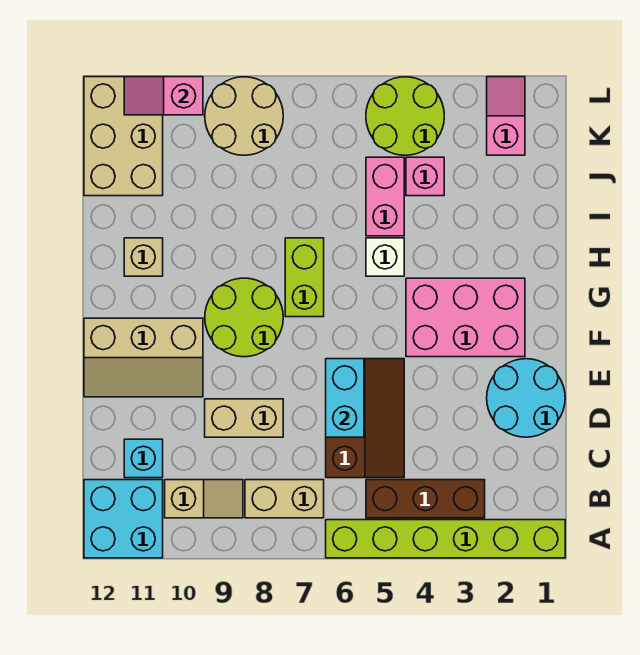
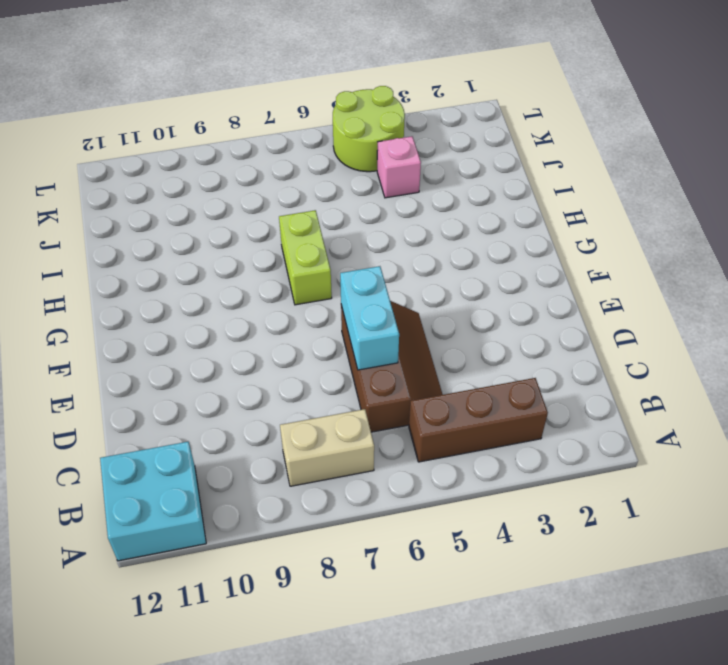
none -> lime 1x6 brick [326,520,565,558]
none -> tan 1x2 slope [165,480,243,518]
none -> cyan 1x1 brick [124,439,163,478]

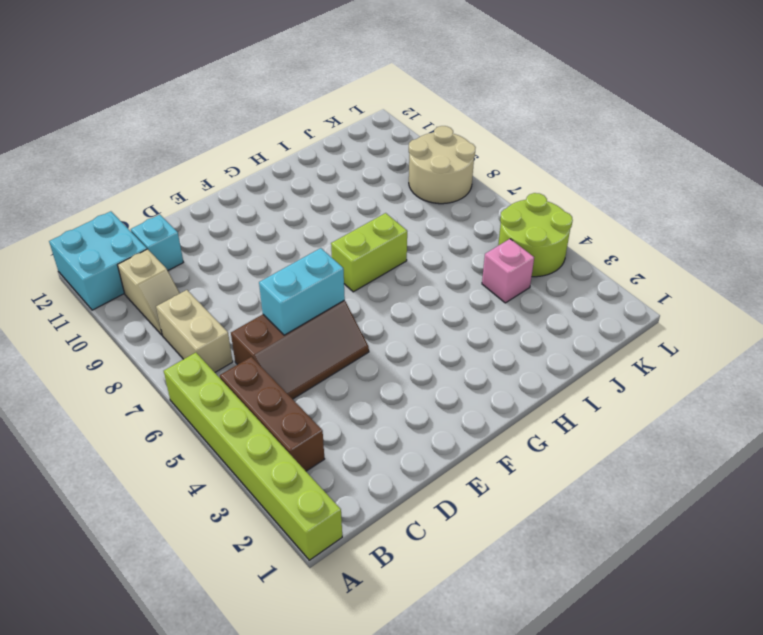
none -> cyan 2x2 round brick [487,359,565,437]
none -> tan 1x2 brick [205,399,283,437]
none -> tan 2x3 slope [84,318,203,397]

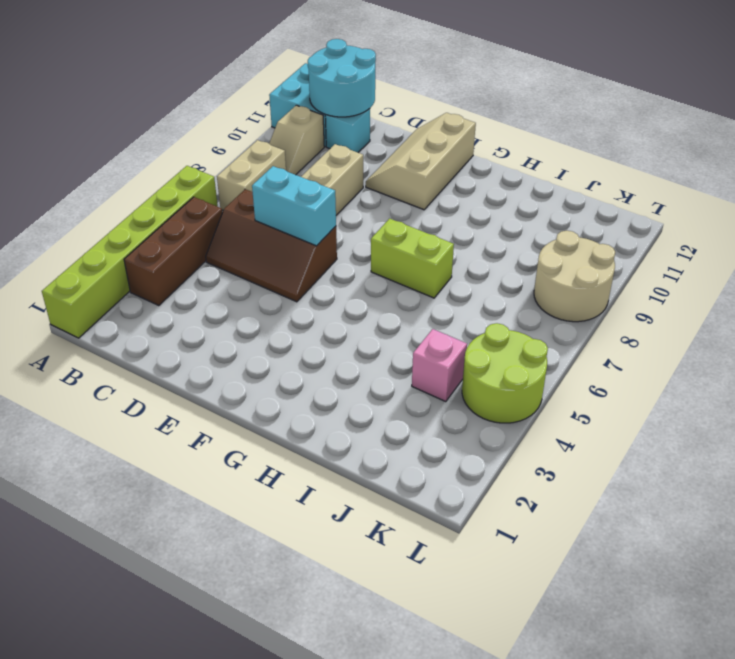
cyan 2x2 round brick [308,39,376,117] -> cyan 2x2 round brick moved to [487,359,565,437]
none -> pink 2x3 brick [406,278,525,357]
none -> lime 2x2 round brick [205,278,283,357]
none -> white 1x1 brick [366,238,404,276]

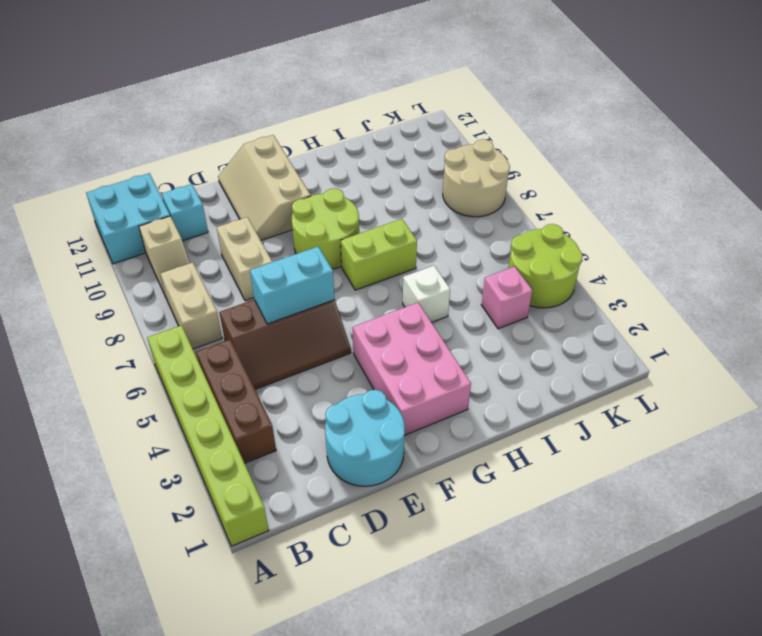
none -> tan 1x1 brick [124,238,163,276]
none -> pink 1x2 brick [366,157,404,236]
none -> tan 2x3 brick [84,77,163,196]

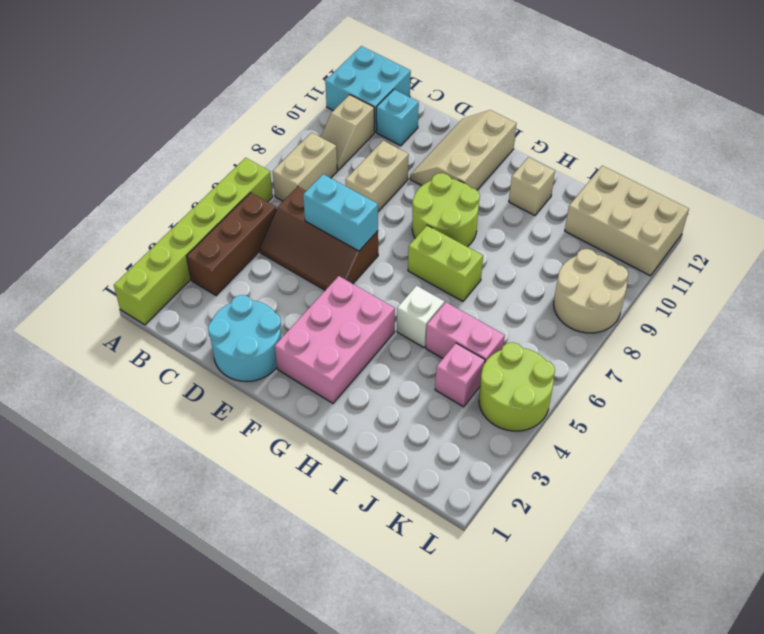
none -> pink 1x2 slope [487,77,525,155]
none -> pink 1x2 slope [124,77,203,115]

